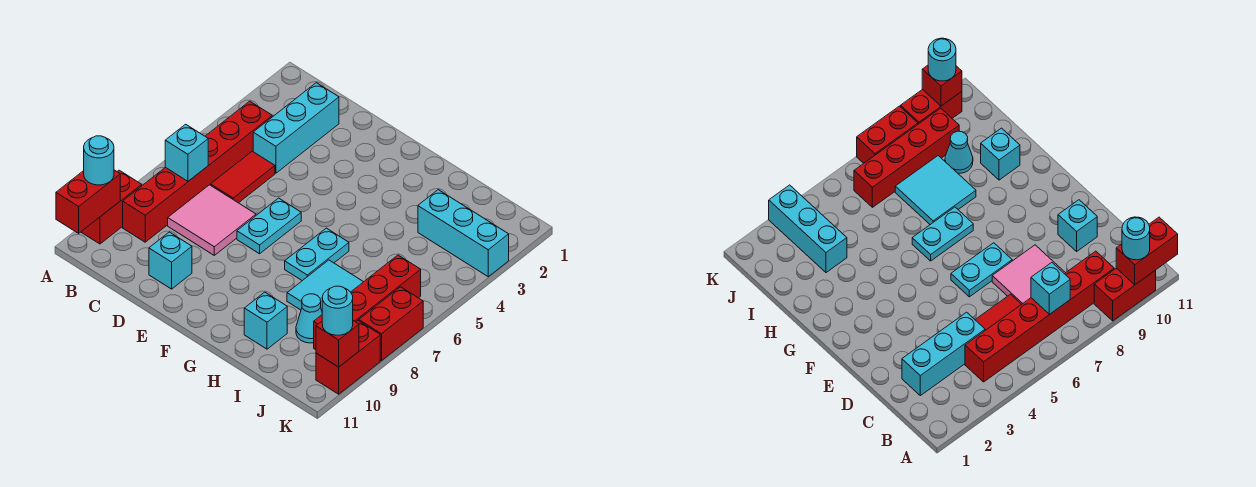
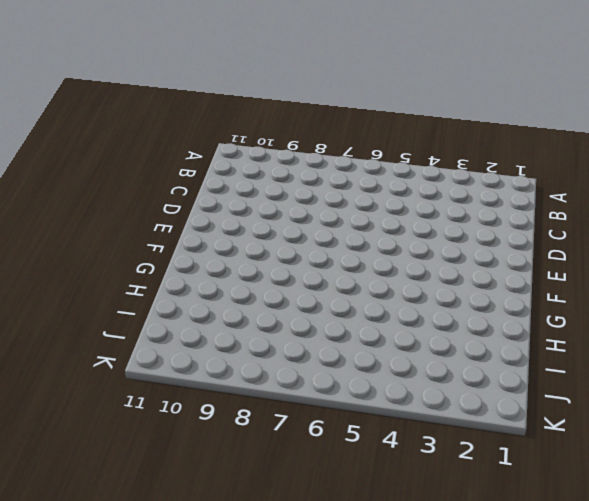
none -> red 1x2 brick [81,170,142,244]
none -> red 1x6 brick [123,101,272,242]
none -> cyan 1x3 brick [253,83,339,173]

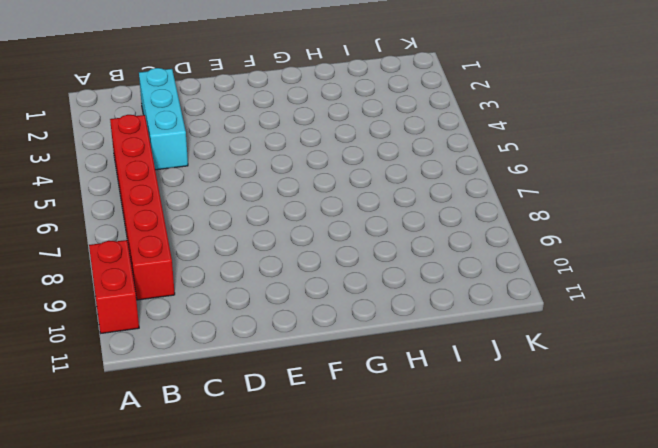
none -> red 1x2 tile [211,151,275,203]
none -> pink 2x2 tile [168,185,256,255]
none -> cyan 1x1 brick [149,232,192,289]

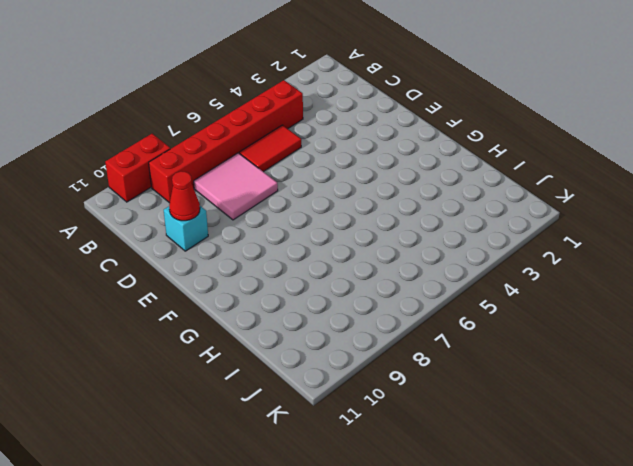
red 1x1 cone [169,171,200,221] -> none
none -> cyan 1x3 brick [253,83,339,173]
none -> cyan 1x2 plate [237,198,301,254]
none -> cyan 1x2 plate [285,228,349,281]

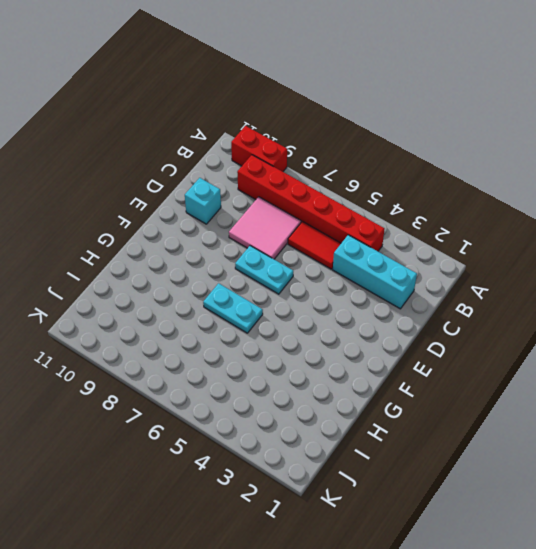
none -> cyan 2x2 tile [287,260,363,310]
none -> cyan 1x1 brick [244,292,287,349]
none -> cyan 1x3 brick [418,190,509,277]

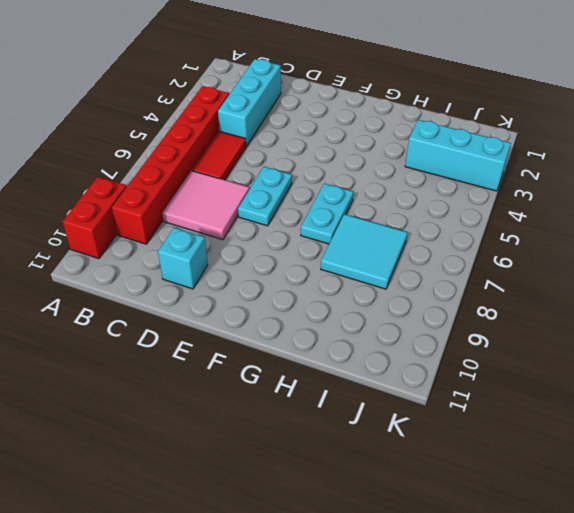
none -> cyan 1x1 brick [244,292,287,349]
none -> cyan 1x1 cone [296,294,322,343]
none -> red 1x4 brick [314,255,421,350]

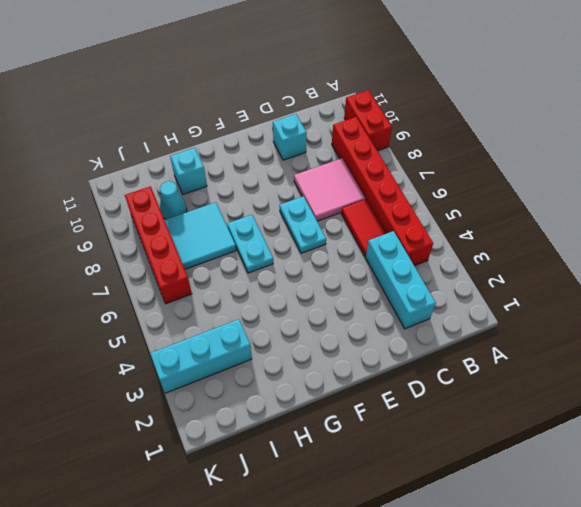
none -> red 1x2 brick [359,287,423,361]
none -> red 1x2 brick [316,321,380,394]
none -> red 1x2 brick [56,170,120,233]

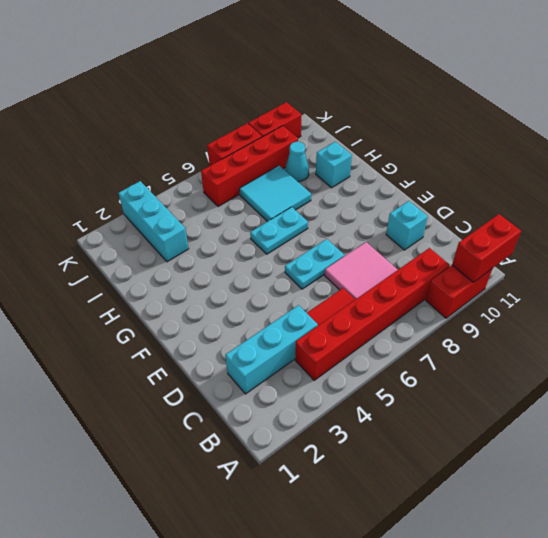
none -> cyan 1x1 brick [165,124,208,181]
none -> red 1x1 brick [316,321,359,367]
none -> cyan 1x1 round brick [84,136,114,185]

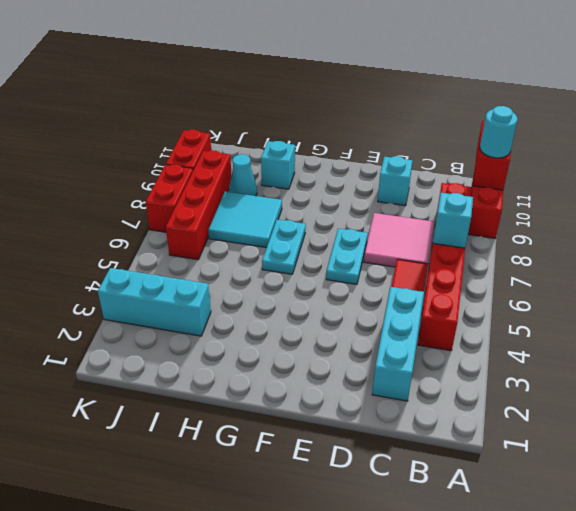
none -> red 1x1 brick [316,321,359,367]
none -> cyan 1x1 round brick [322,286,353,335]

